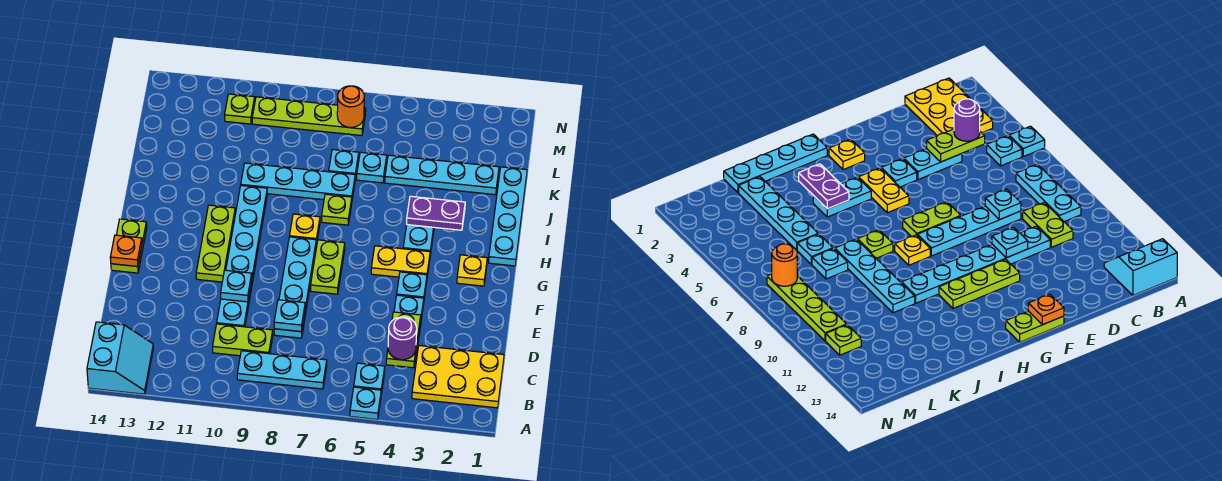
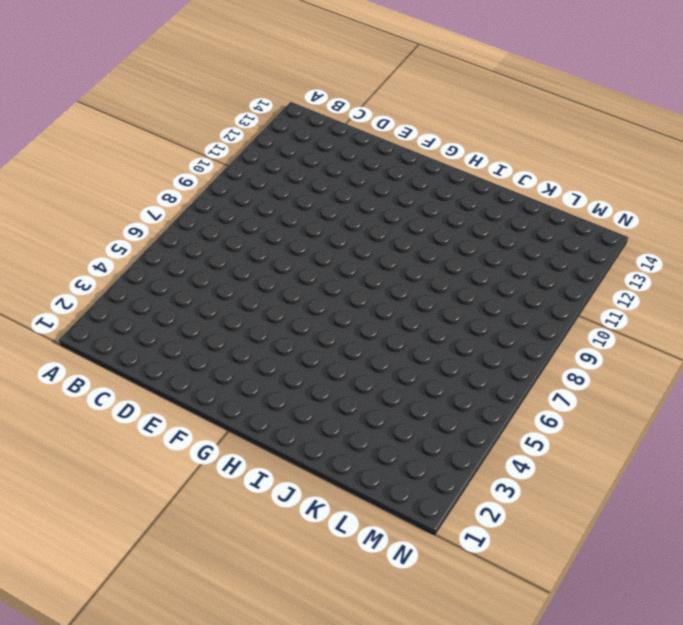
none -> cyan 1x1 plate [350,387,381,420]
none -> cyan 2x2 slope [87,322,154,394]
none -> yellow 2x3 plate [412,346,504,408]
none -> cyan 1x1 plate [354,363,385,394]

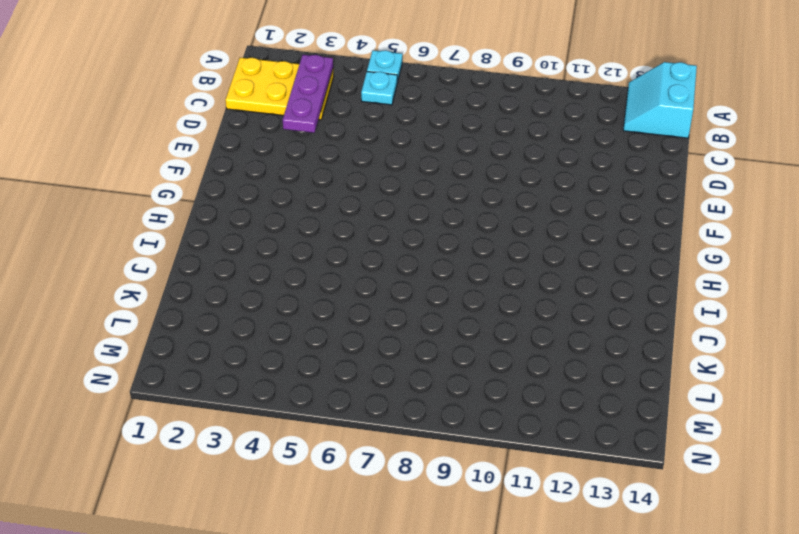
purple 1x3 plate [283,55,333,133] -> none
none -> cyan 1x3 plate [237,351,327,389]
none -> lime 1x2 plate [213,324,273,356]
none -> cyan 1x2 plate [394,295,424,348]
none -> cyan 1x4 plate [274,237,316,338]

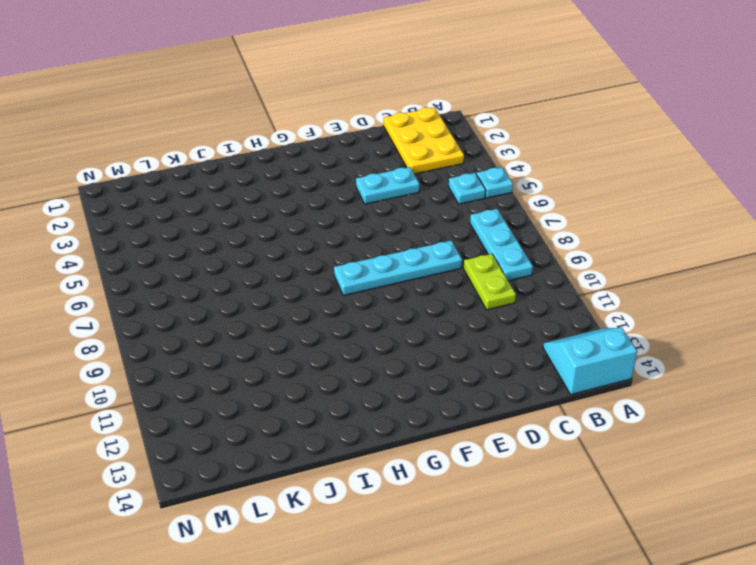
none -> cyan 1x6 plate [217,186,267,327]
none -> cyan 1x1 plate [397,272,427,298]
none -> lime 1x2 plate [311,240,345,294]
none -> lime 1x3 plate [196,205,235,282]

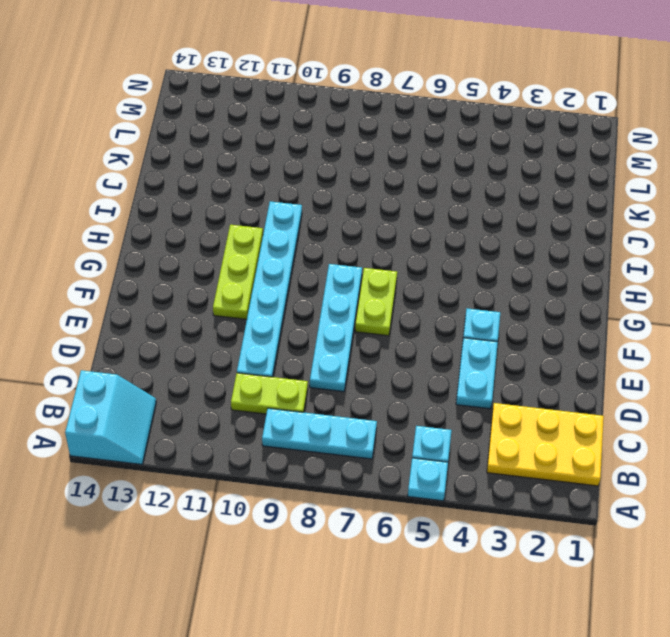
none -> lime 1x2 plate [111,219,147,273]
none -> yellow 1x1 plate [457,255,487,286]
none -> yellow 1x2 plate [371,246,430,277]
none -> cyan 1x4 plate [489,167,527,266]

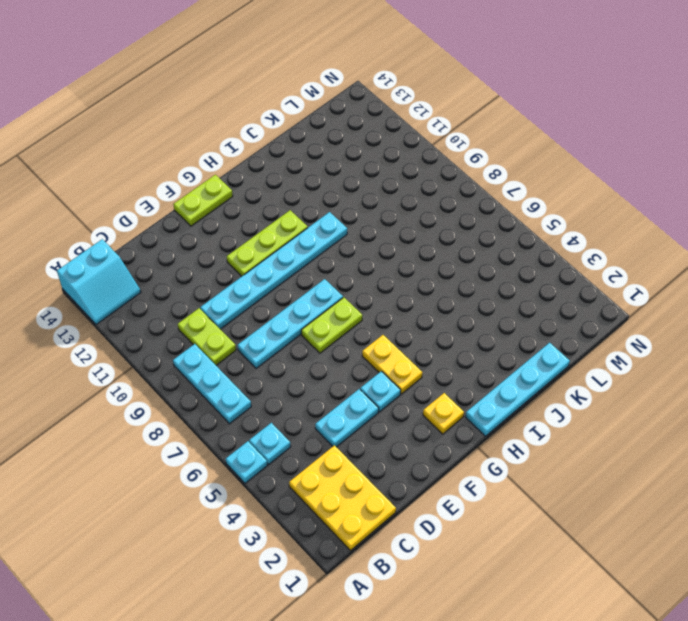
none -> cyan 1x2 plate [403,225,434,254]
none -> yellow 1x1 plate [290,214,320,245]
none -> lime 1x1 plate [322,194,352,225]
none -> cyan 1x4 plate [241,163,355,200]

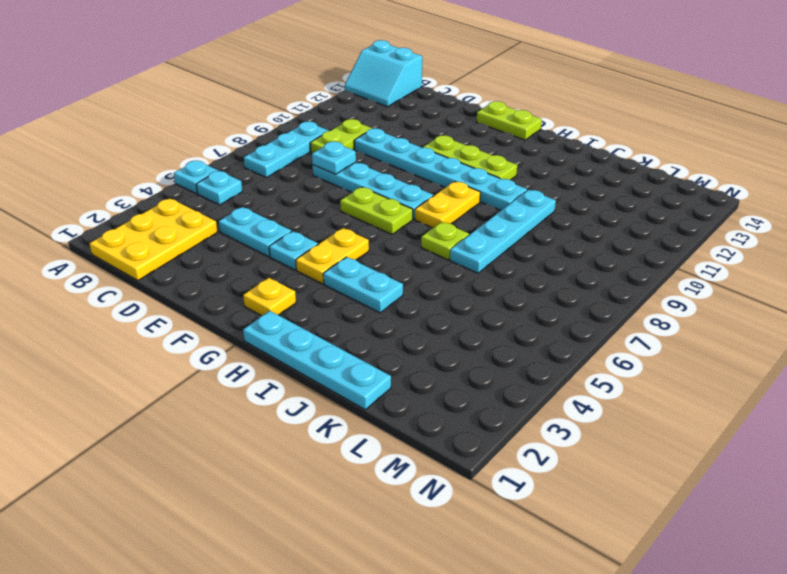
yellow 1x2 plate [415,181,480,228] -> yellow 1x1 plate [290,214,320,245]
none -> cyan 1x4 plate [385,155,499,195]
none -> cyan 1x1 plate [357,152,387,183]
none -> cyan 1x1 plate [329,149,359,179]
none -> lime 1x4 plate [252,97,366,136]

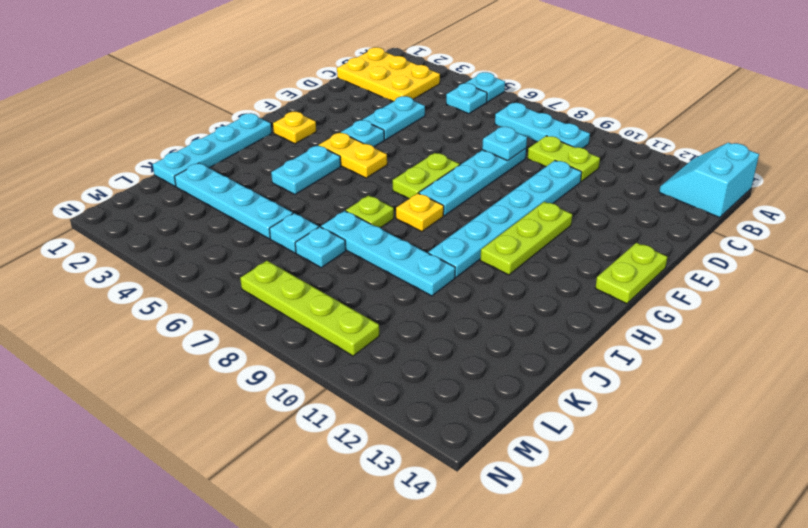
none -> lime 1x1 plate [225,94,255,124]
none -> lime 1x2 plate [386,312,421,368]
none -> cyan 1x1 plate [221,270,252,302]
none -> orange 1x1 plate [110,235,142,266]

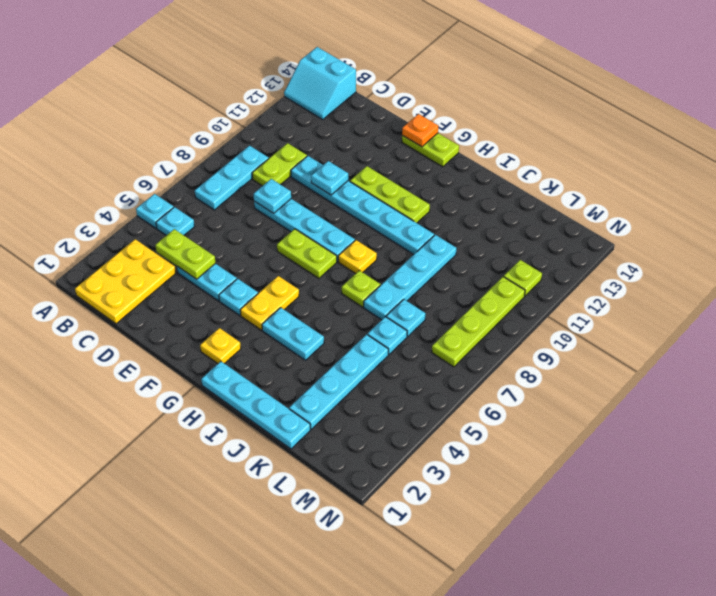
none -> purple 1x2 plate [407,196,465,230]
none -> orange 1x1 round brick [337,86,364,127]
none -> purple 1x1 round brick [388,317,417,360]

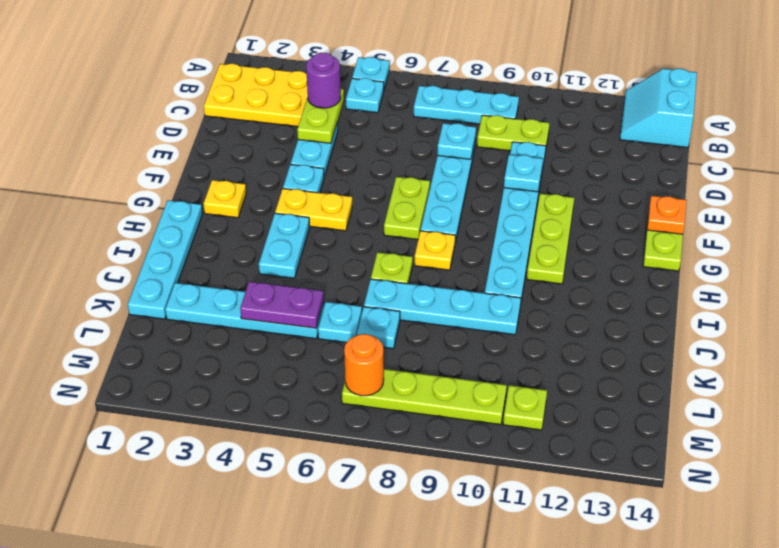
purple 1x2 plate [240,282,324,328] -> purple 1x2 plate moved to [407,196,465,230]

